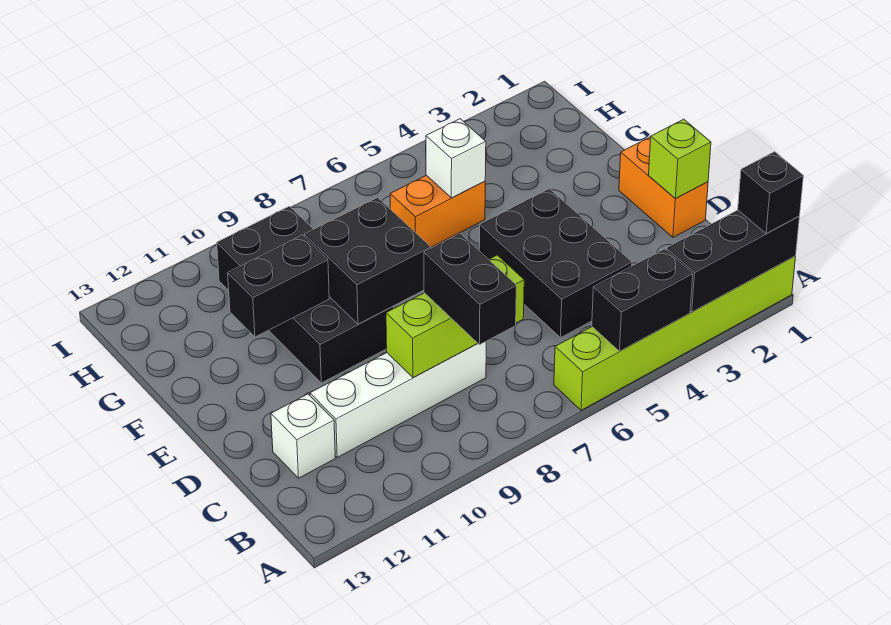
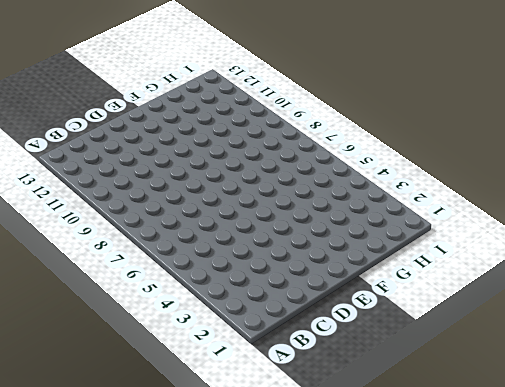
none -> lime 1x6 brick [554,256,796,410]
none -> black 2x3 brick [479,189,632,338]
none -> white 1x4 brick [310,342,486,457]

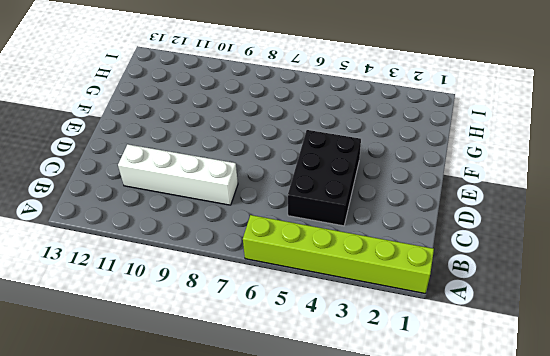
none -> white 1x1 brick [271,394,335,478]
none -> orange 1x2 brick [619,137,708,237]
none -> black 2x4 brick [217,206,394,383]

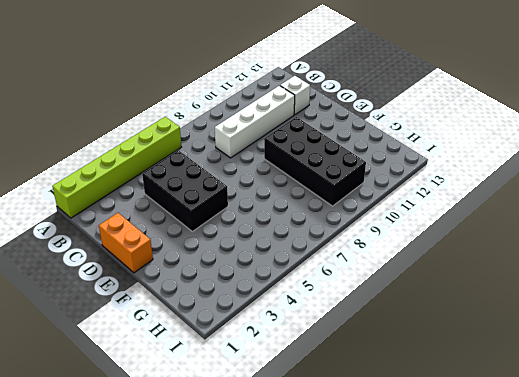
none -> orange 1x2 brick [390,175,485,247]
none -> black 1x3 brick [666,210,799,312]
none -> black 1x2 brick [592,249,693,351]

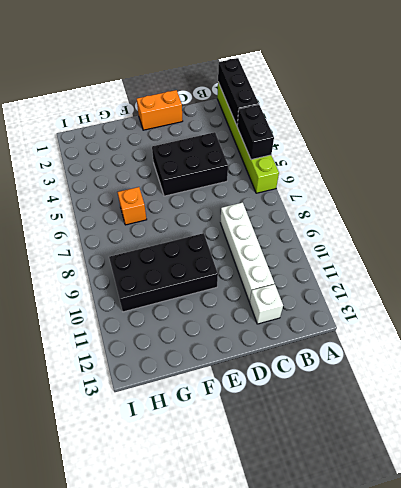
orange 1x1 brick [118,187,147,225] -> orange 1x2 brick [390,175,485,247]
none -> lime 1x3 brick [386,255,524,378]
none -> lime 1x1 brick [649,119,711,198]
none -> black 2x2 brick [304,198,431,324]

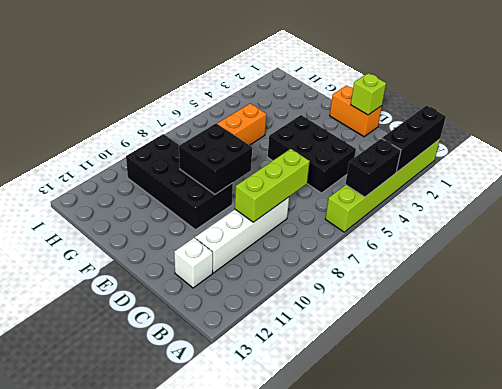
none -> black 1x2 brick [228,235,329,337]
none -> white 1x1 brick [426,119,486,198]
none -> black 1x1 brick [738,152,803,234]

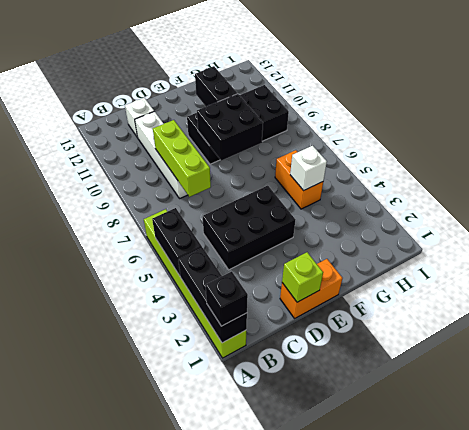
none -> black 1x2 brick [424,234,516,345]

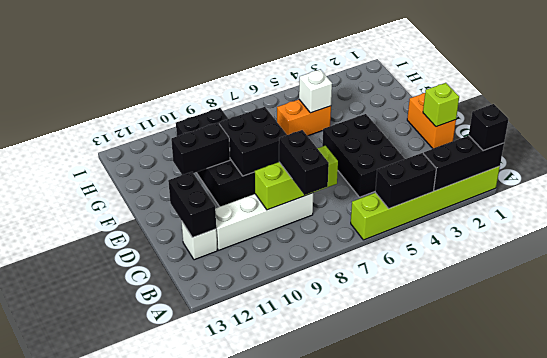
black 1x2 brick [168,172,216,238] -> none

